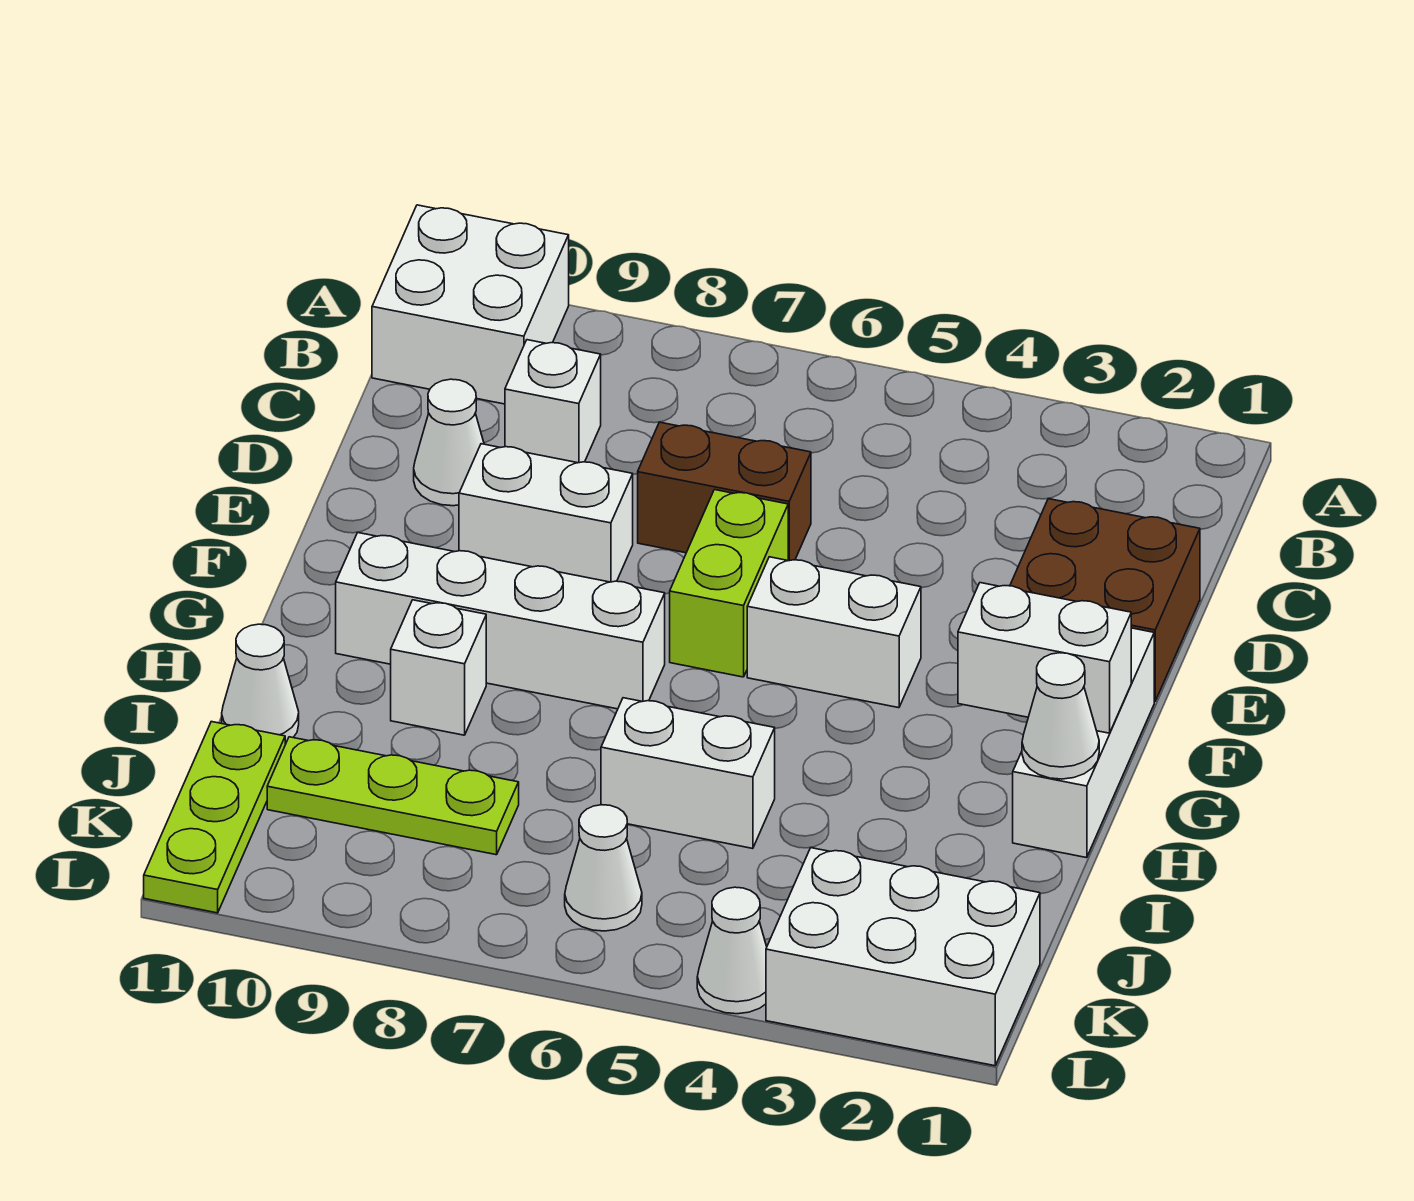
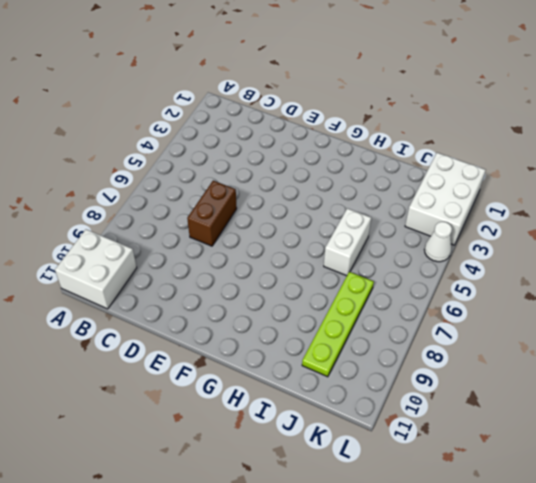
lime 1x4 plate [302,272,374,377] -> lime 1x3 plate [267,737,519,855]
none -> white 1x1 brick [505,340,601,463]
none -> brown 2x2 brick [1010,499,1200,701]
none -> white 1x1 cone [414,379,484,506]

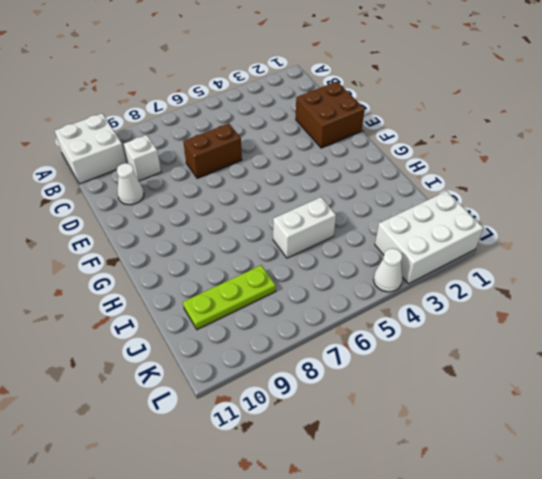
none -> lime 1x2 brick [670,490,788,677]
none -> white 1x2 brick [459,444,633,582]
none -> white 1x3 brick [1013,628,1154,858]

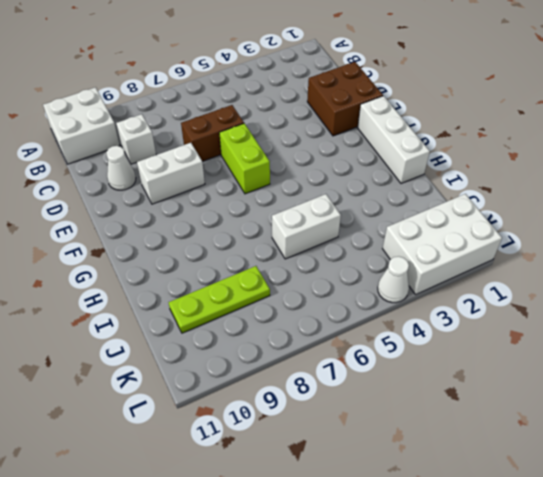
none -> white 1x2 brick [747,557,921,708]
none -> white 1x4 brick [336,533,665,709]
none -> white 1x1 brick [391,600,486,735]

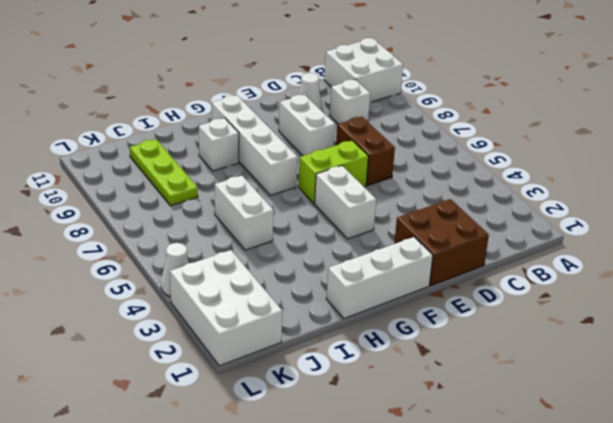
none -> white 1x1 cone [222,624,299,744]
none -> lime 1x3 plate [144,722,285,913]
none -> white 1x1 cone [565,805,642,931]

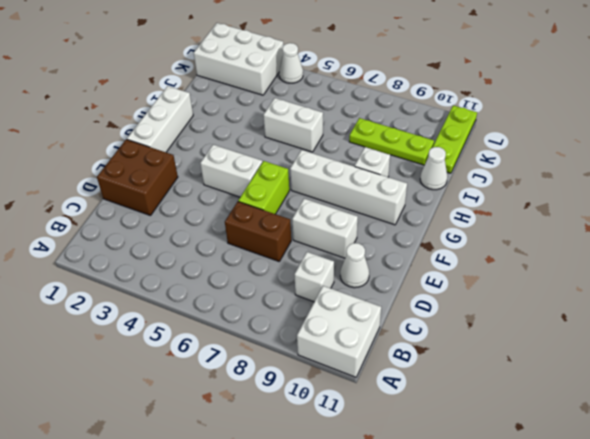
none -> white 1x1 cone [565,805,642,931]
none -> white 1x2 brick [958,583,1131,733]
none -> white 1x1 cone [1022,653,1099,779]

